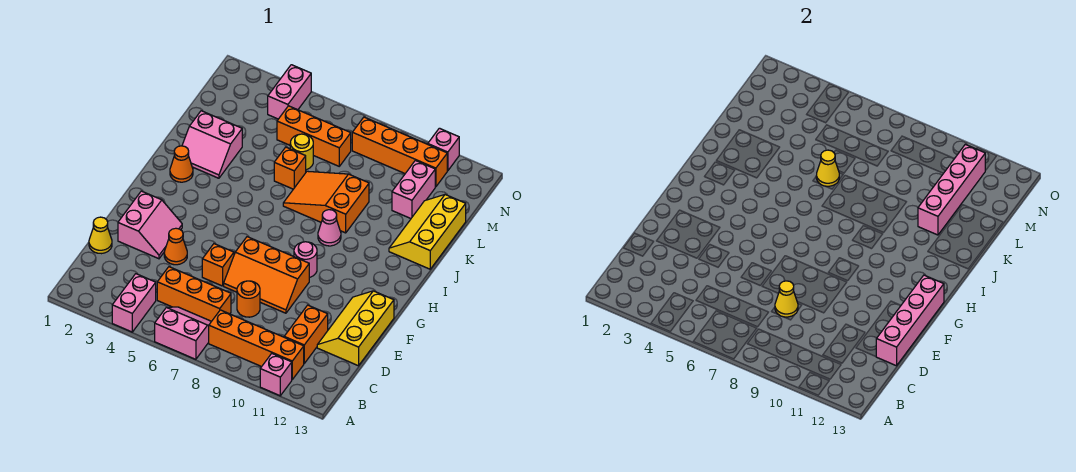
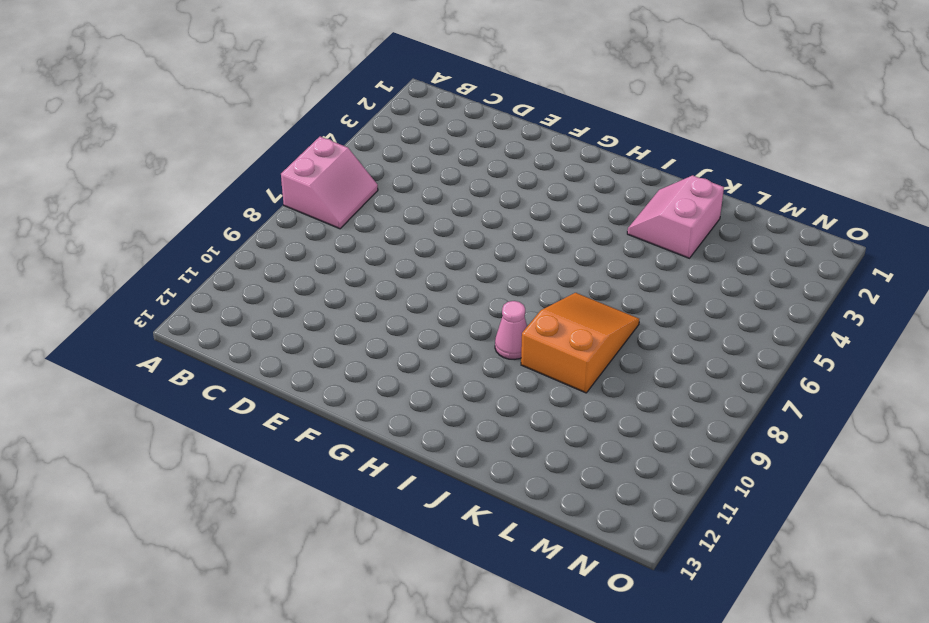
none -> pink 1x2 brick [112,274,156,332]
none -> pink 1x1 brick [260,354,292,396]
none -> orange 1x4 brick [209,310,304,379]
none -> orange 1x3 brick [157,267,231,321]

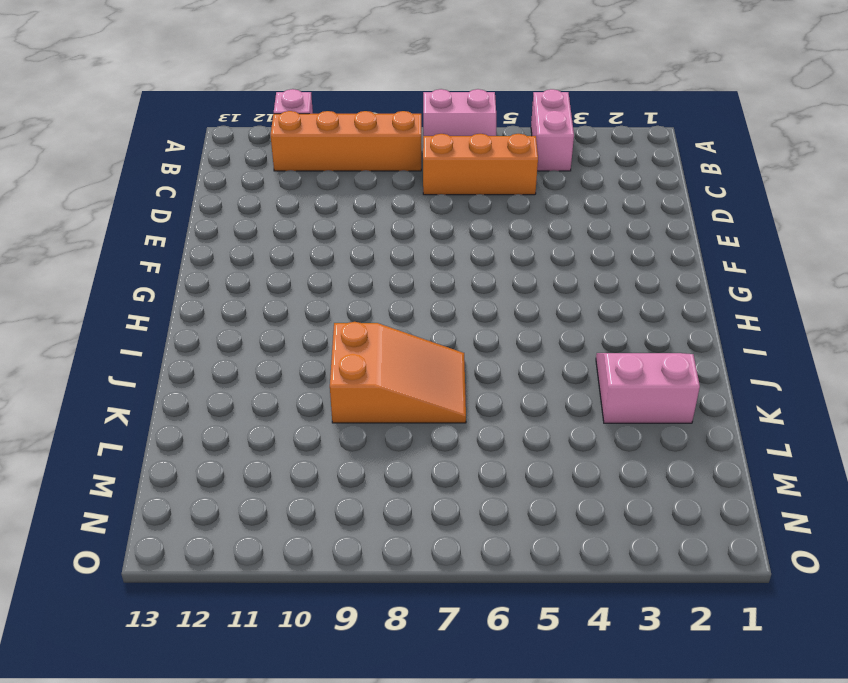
none -> orange 1x2 brick [284,305,328,363]
none -> yellow 1x1 cone [89,217,112,254]
none -> orange 1x1 round brick [237,281,260,317]
none -> yellow 2x3 slope [317,291,394,366]

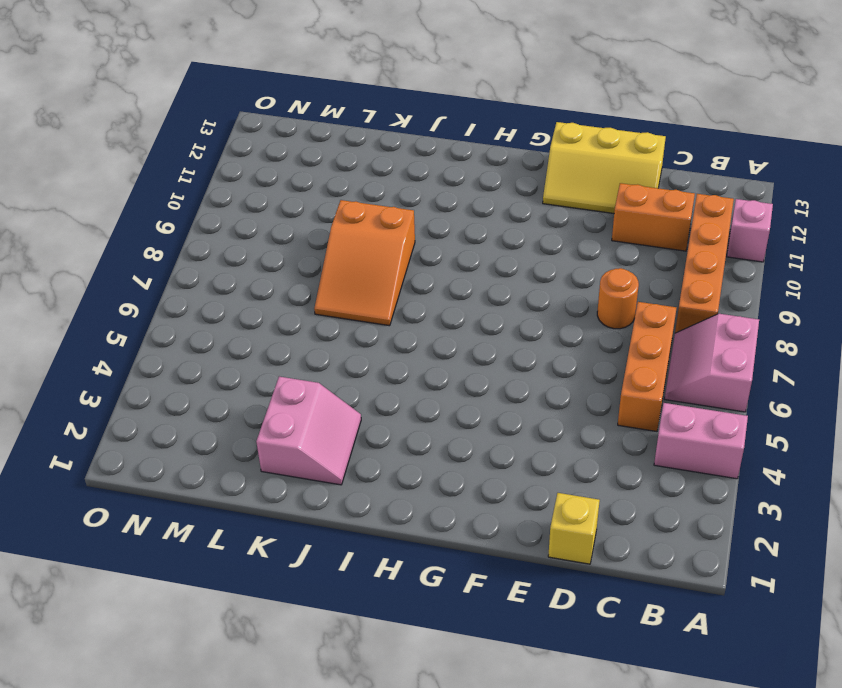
yellow 1x1 brick [548,493,600,564] -> yellow 1x1 cone [89,217,112,254]
none -> pink 2x2 slope [118,191,182,259]
none -> orange 1x1 cone [164,228,187,265]
none -> orange 1x1 brick [202,244,234,286]
none -> orange 2x3 slope [224,237,309,313]

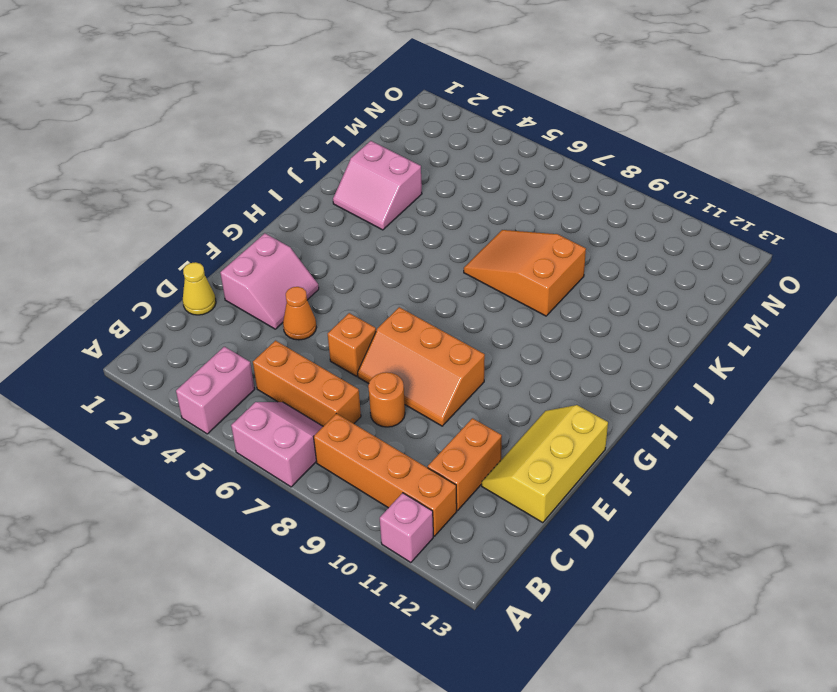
none -> pink 1x1 round brick [294,242,317,278]
none -> orange 1x1 cone [170,146,193,182]
none -> pink 1x1 cone [318,210,341,246]
none -> yellow 2x3 slope [389,195,466,269]

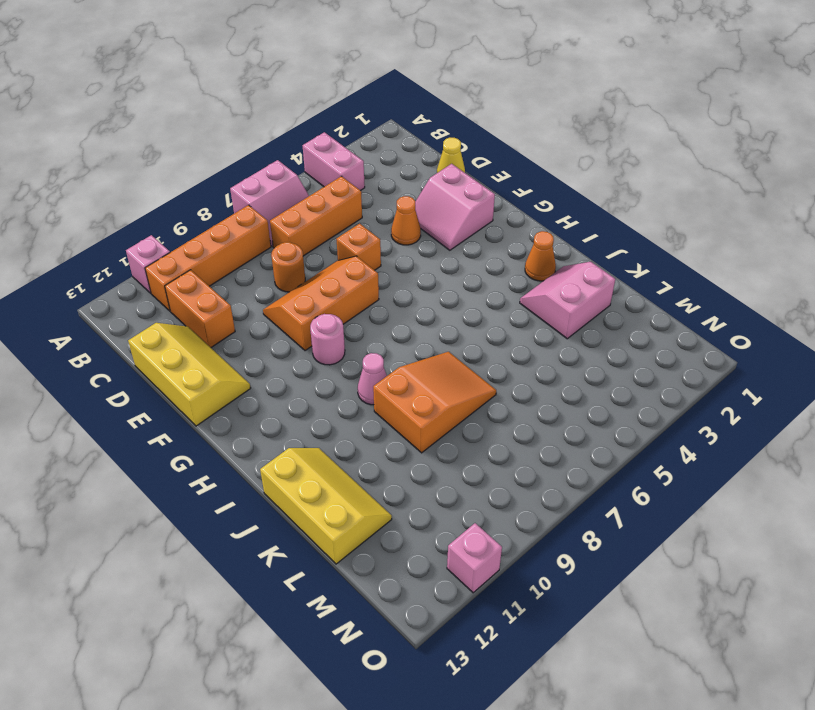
none -> orange 1x1 brick [274,147,306,189]
none -> yellow 1x1 round brick [290,134,313,170]
none -> pink 1x2 brick [392,160,435,218]
none -> orange 1x3 brick [277,106,351,166]

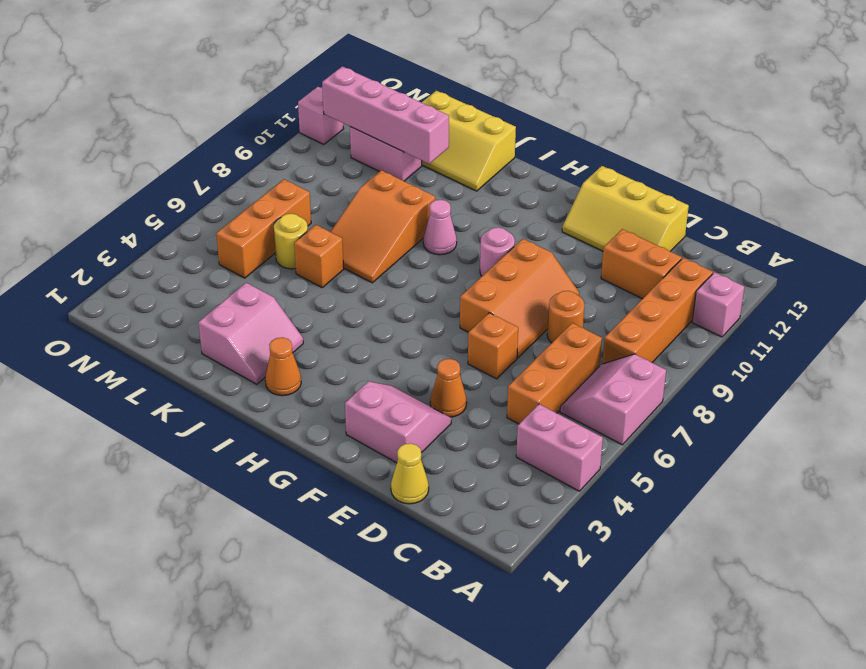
none -> pink 1x2 brick [268,65,311,119]
none -> orange 1x4 brick [352,117,447,187]
none -> yellow 1x1 cone [775,281,798,317]
none -> pink 1x4 brick [876,275,944,366]

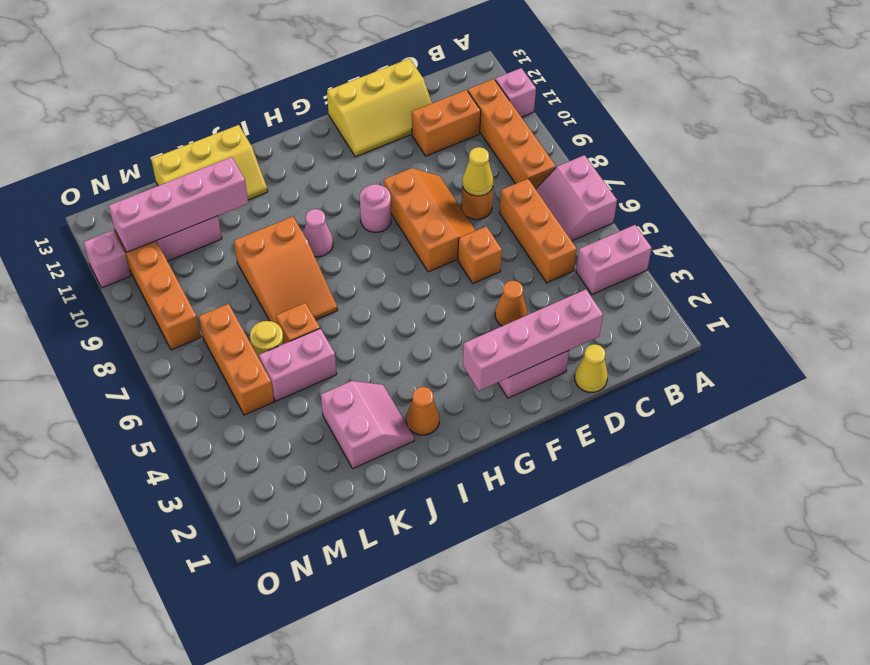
pink 1x4 brick [463,289,603,391] -> pink 1x4 brick moved to [876,275,944,366]
pink 1x2 brick [259,328,337,401] -> pink 1x2 brick moved to [268,65,311,119]
none -> yellow 1x1 cone [816,150,839,186]

